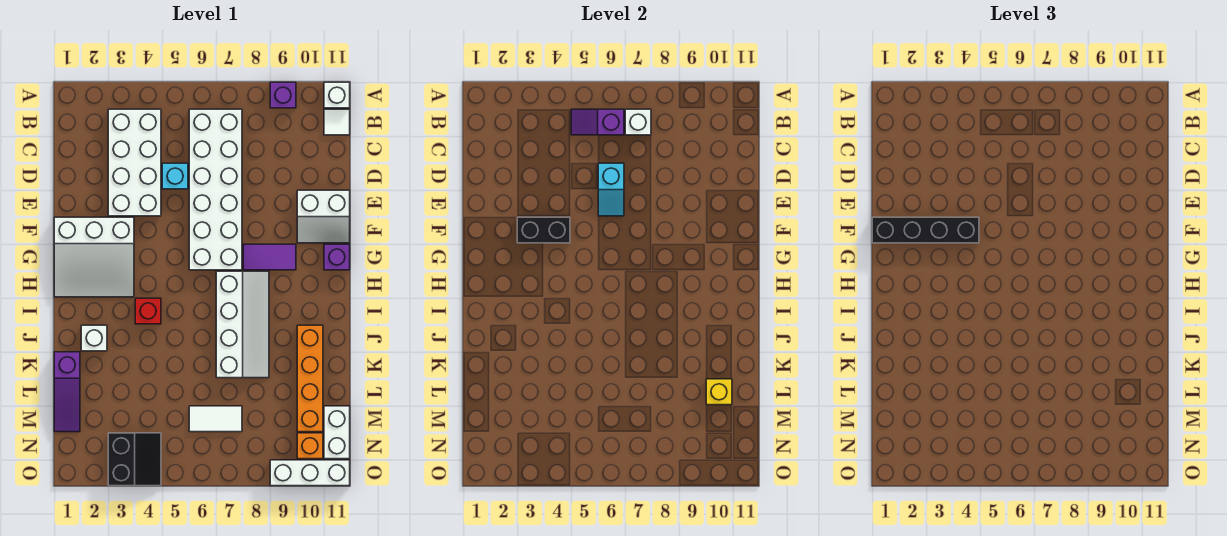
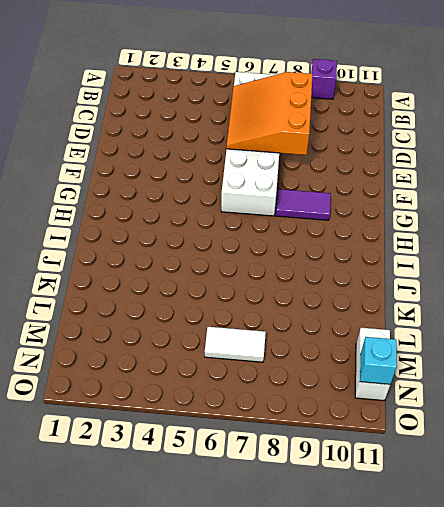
orange 3x3 slope [227,72,313,155] -> cyan 1x2 slope [598,163,624,216]
cyan 1x1 brick [360,337,397,384] -> cyan 1x1 brick moved to [162,163,188,189]
none -> white 1x1 brick [324,82,350,108]
none -> white 2x4 brick [108,109,161,216]
none -> white 1x1 tile [324,109,350,135]

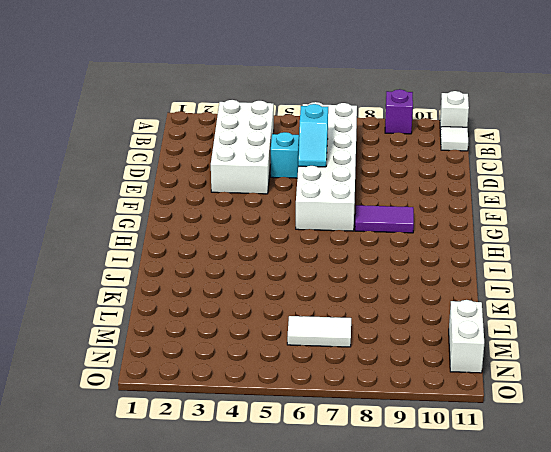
none -> white 2x2 slope [297,190,350,243]
none -> white 3x3 slope [54,217,134,297]
none -> purple 1x1 brick [324,244,350,270]

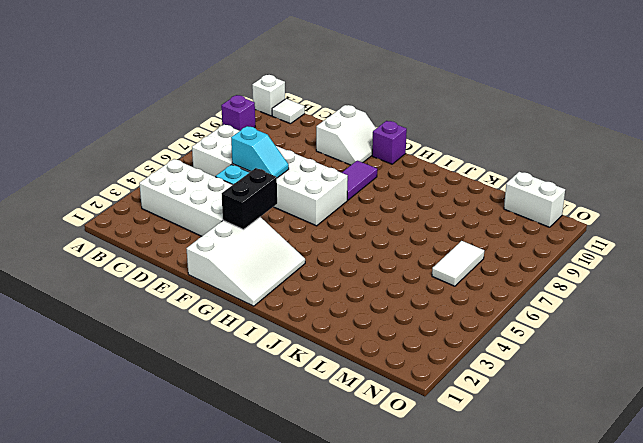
none -> white 2x4 slope [216,271,269,378]
none -> red 1x1 brick [135,298,161,324]
none -> white 1x1 brick [81,325,107,351]

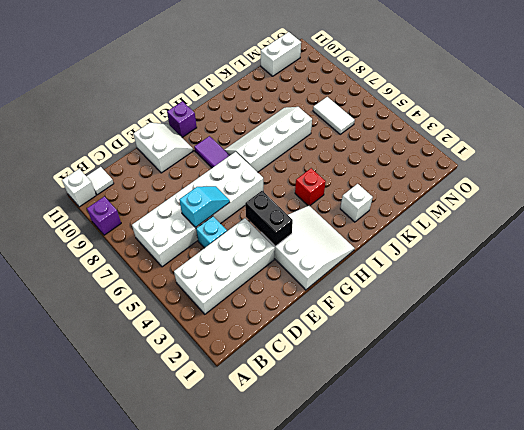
none -> orange 1x4 brick [297,325,323,432]
none -> purple 1x3 slope [54,352,80,432]
none -> black 2x2 slope [108,433,161,486]

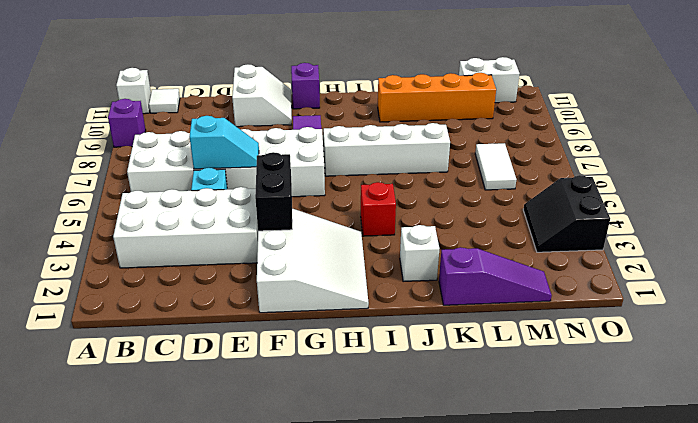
black 2x2 slope [523,175,610,252] -> black 2x2 slope turned to [108,433,161,486]
none -> orange 1x1 brick [297,433,323,459]
none -> white 1x3 brick [270,460,350,486]
none -> purple 1x2 slope [571,109,624,135]

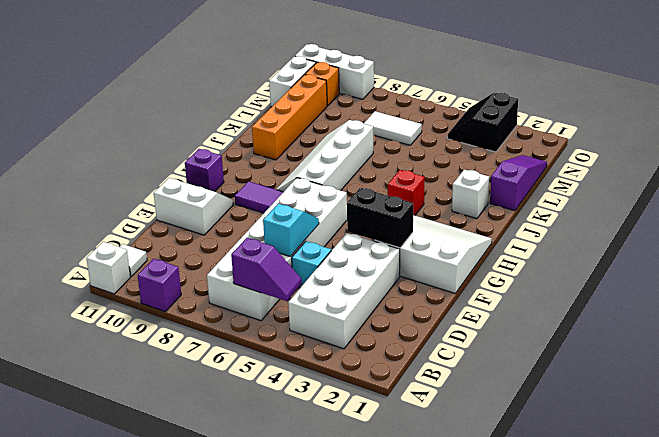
none -> white 1x1 brick [625,109,651,135]
none -> yellow 1x1 brick [706,379,732,405]
none -> black 1x4 brick [872,217,979,243]

